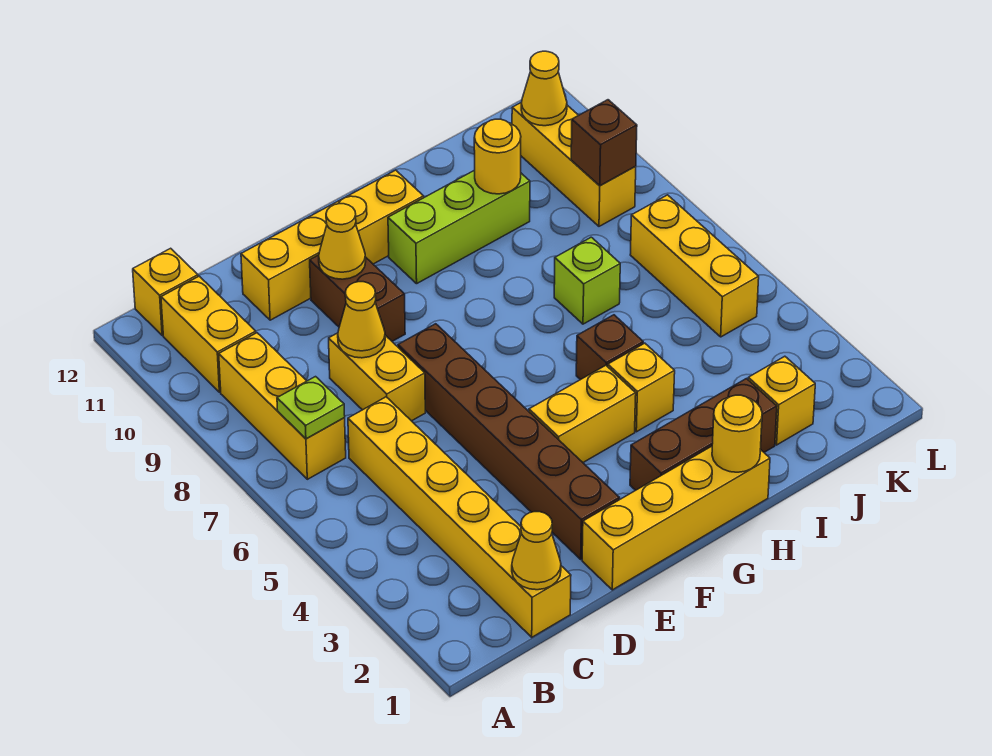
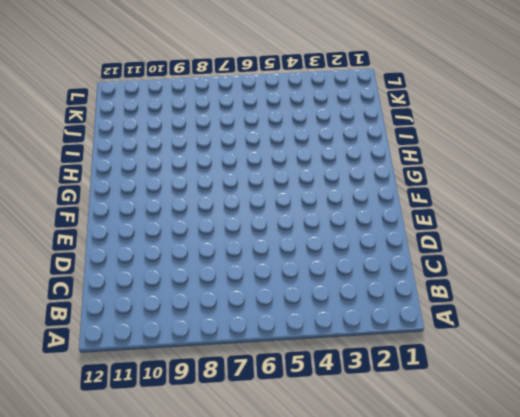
none -> yellow 1x3 brick [219,333,346,479]
none -> yellow 1x2 brick [161,276,256,392]
none -> yellow 1x1 brick [133,248,198,336]

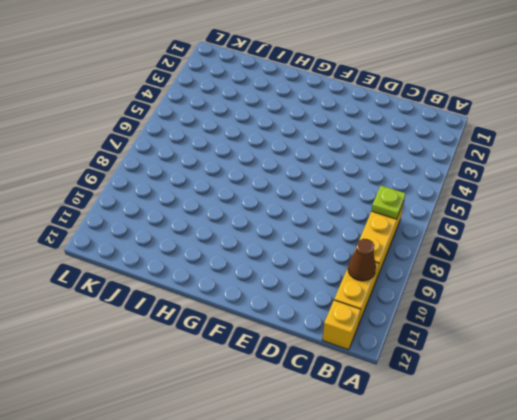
brown 1x1 cone [348,239,376,281] -> none
none -> yellow 1x6 brick [348,397,571,637]
none -> yellow 1x2 brick [329,333,425,421]
none -> yellow 1x4 brick [241,170,424,320]

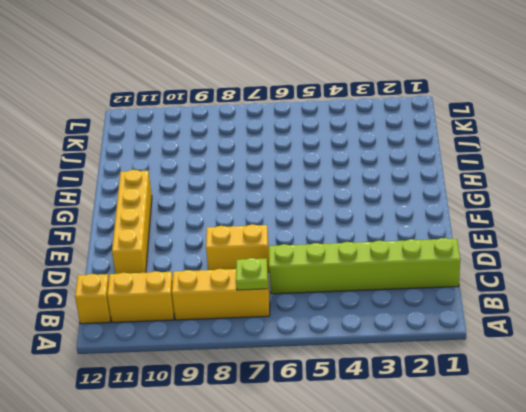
lime 1x6 brick [269,238,460,294] -> yellow 1x6 brick [348,397,571,637]
none -> yellow 1x4 brick [582,446,770,590]
none -> brown 1x6 brick [398,324,620,559]
none -> brown 1x2 brick [310,255,405,341]

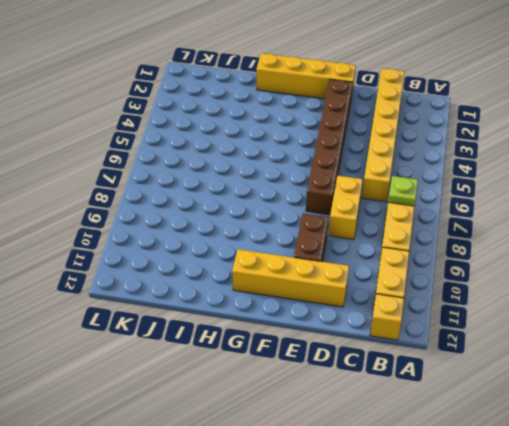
none -> yellow 1x2 brick [529,365,636,462]
none -> brown 1x3 brick [630,379,777,490]
none -> lime 1x3 brick [388,170,530,284]

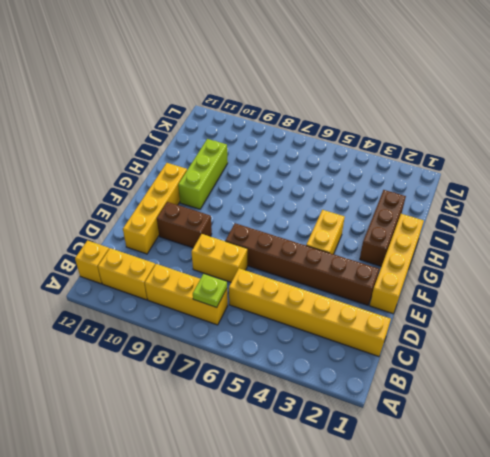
none -> yellow 1x1 brick [608,343,675,432]
none -> brown 1x1 brick [576,315,643,380]
none -> lime 1x1 brick [554,237,620,324]

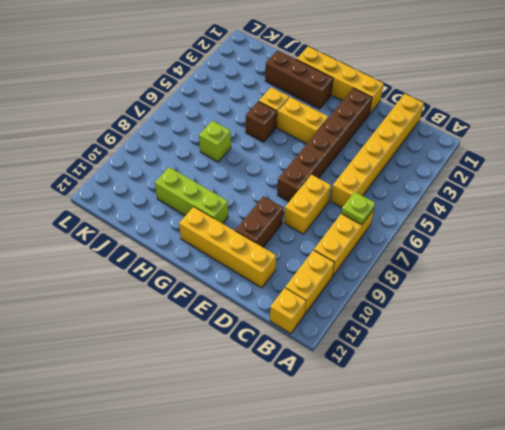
none -> yellow 1x1 brick [748,356,815,445]
none -> yellow 1x3 brick [630,195,759,337]
none -> yellow 1x3 brick [512,103,636,226]

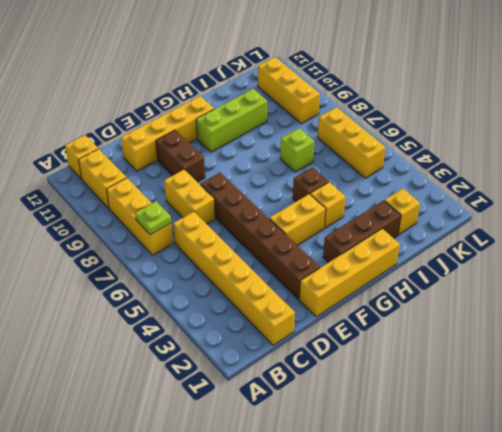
none -> yellow 1x1 cone [512,512,561,590]
none -> yellow 1x1 cone [338,282,385,358]
none -> yellow 1x1 cone [319,204,366,279]

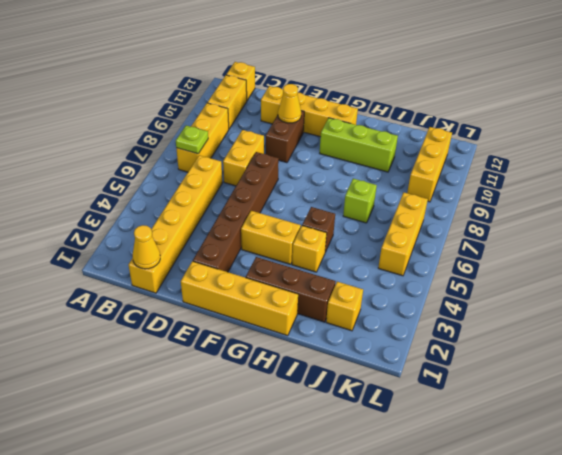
none -> yellow 1x1 cone [338,282,385,358]
none -> yellow 1x1 round brick [712,395,762,472]
none -> yellow 1x1 round brick [474,119,521,194]

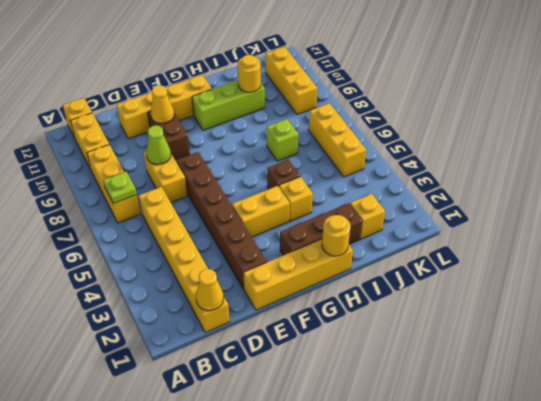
lime 1x1 cone [146,126,171,165] -> yellow 1x1 cone [338,282,385,358]
none -> brown 1x1 brick [571,100,637,186]
none -> yellow 1x1 cone [521,51,567,126]

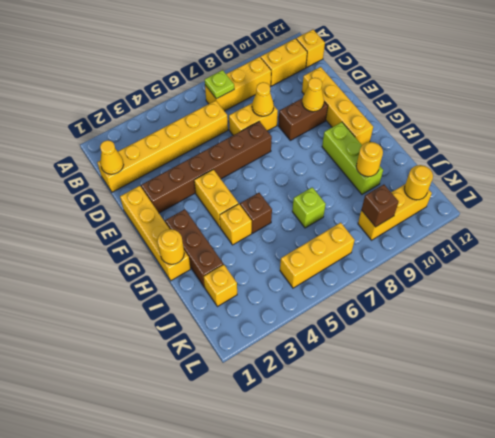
yellow 1x1 round brick [404,165,433,200] -> yellow 1x1 cone [521,51,567,126]

